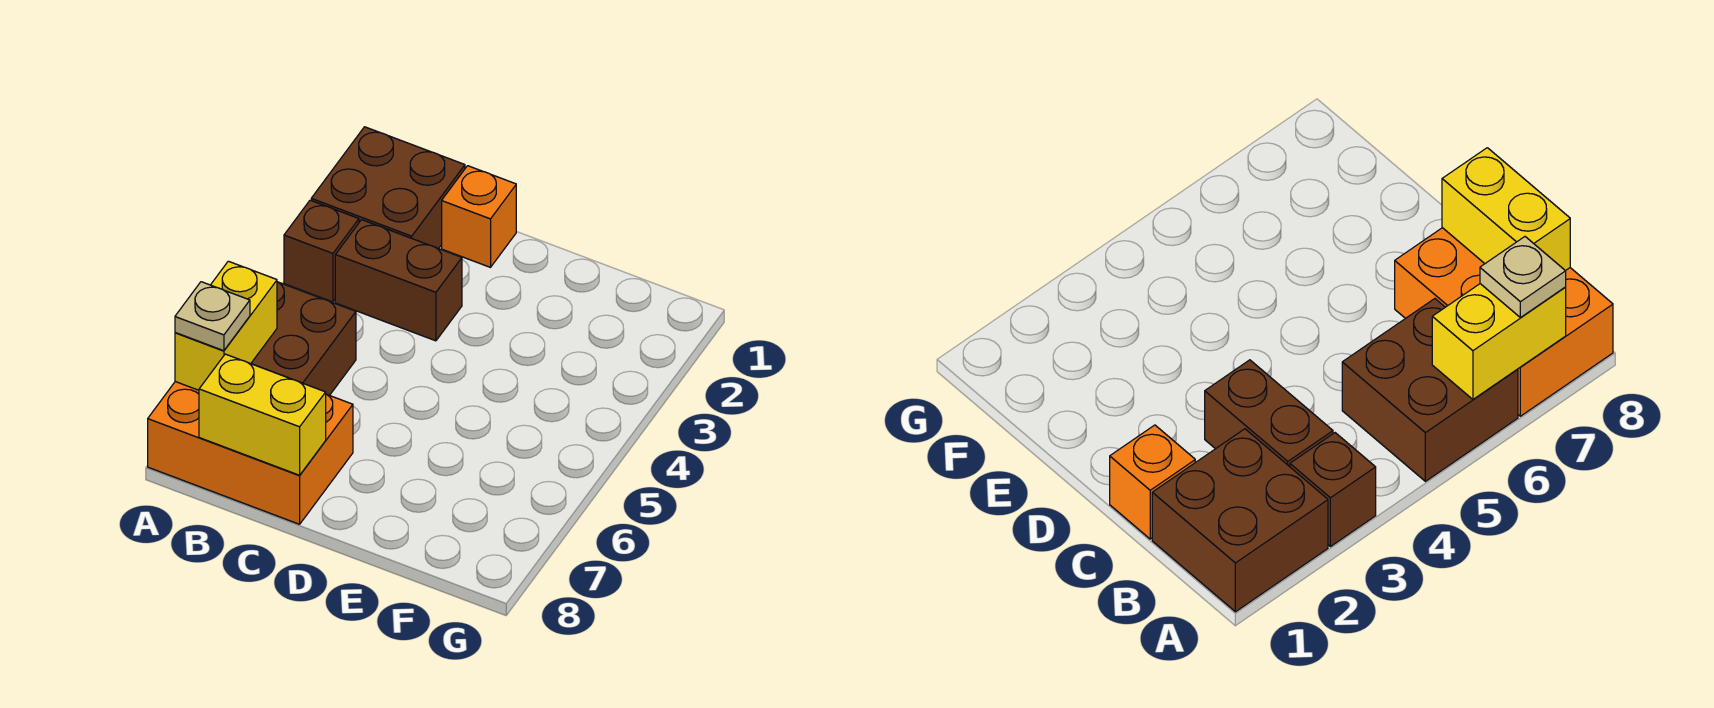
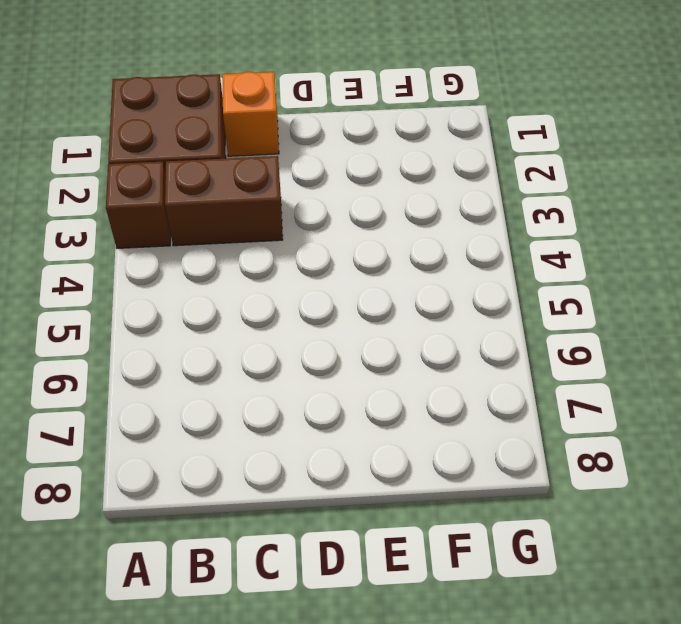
none -> brown 2x2 brick [251,282,356,395]
none -> orange 2x3 brick [148,382,353,524]

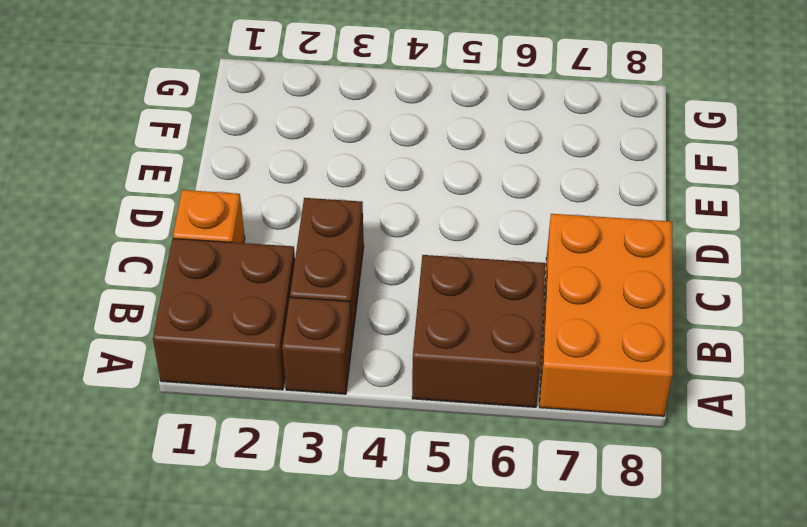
none -> yellow 1x2 brick [175,261,277,390]
none -> yellow 1x2 brick [199,354,326,475]

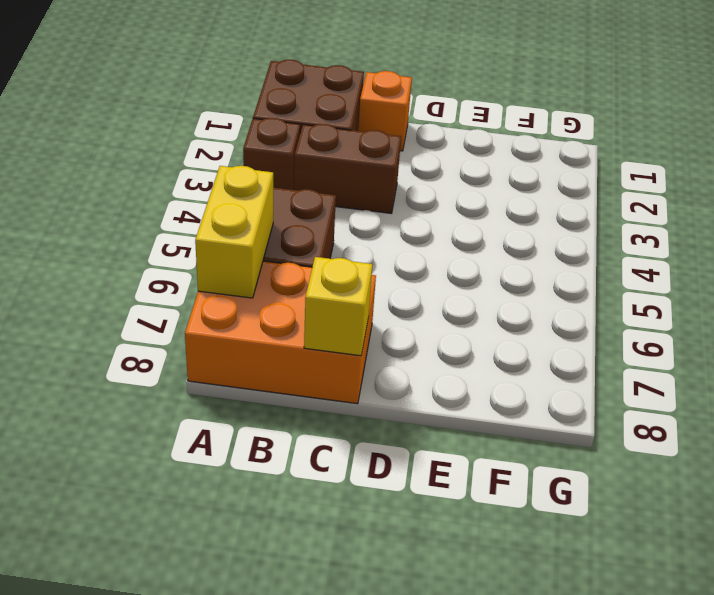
yellow 1x1 brick [304,257,372,356] -> yellow 1x2 brick [199,354,326,475]
none -> tan 1x1 plate [175,282,250,351]

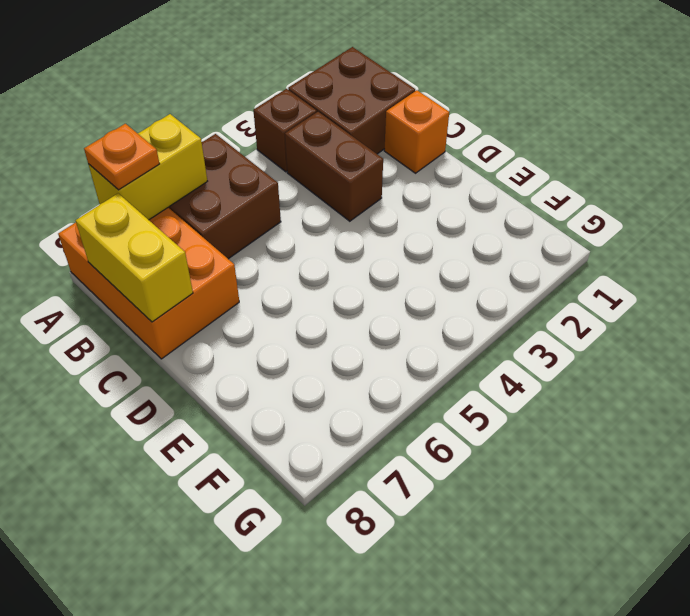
orange 1x1 plate [84,124,159,190] -> tan 1x1 plate [175,282,250,351]

